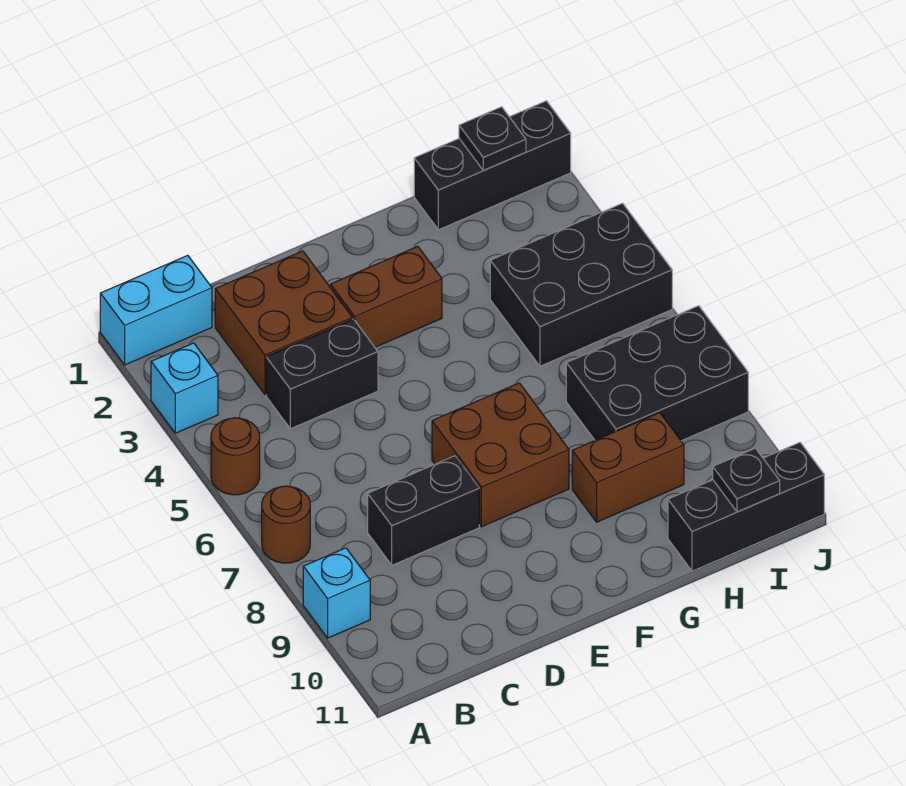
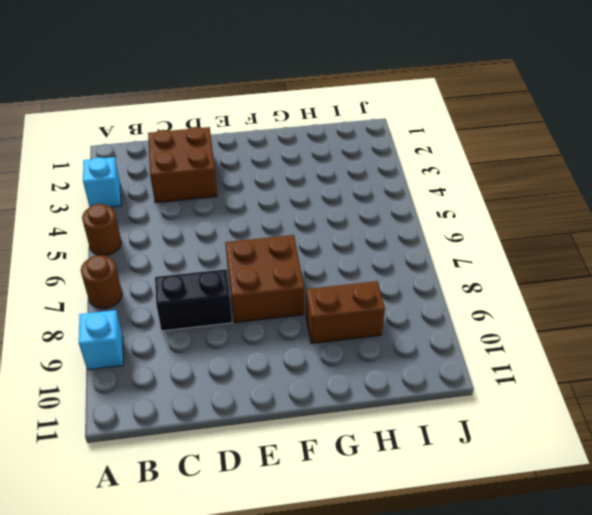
none -> cyan 1x2 brick [100,255,212,365]
none -> black 1x2 brick [266,319,378,429]
none -> brown 1x2 brick [330,247,442,347]

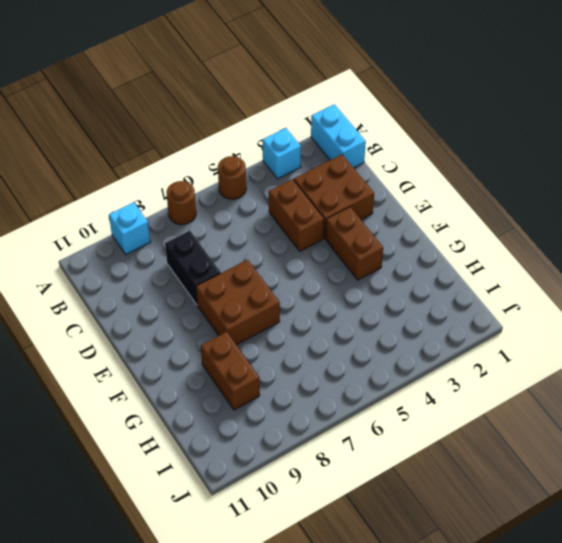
brown 1x2 brick [269,179,324,251] -> black 1x2 brick [266,319,378,429]
none -> black 1x3 brick [414,101,571,230]
none -> black 2x3 brick [490,203,672,366]
none -> black 2x3 brick [566,306,748,441]

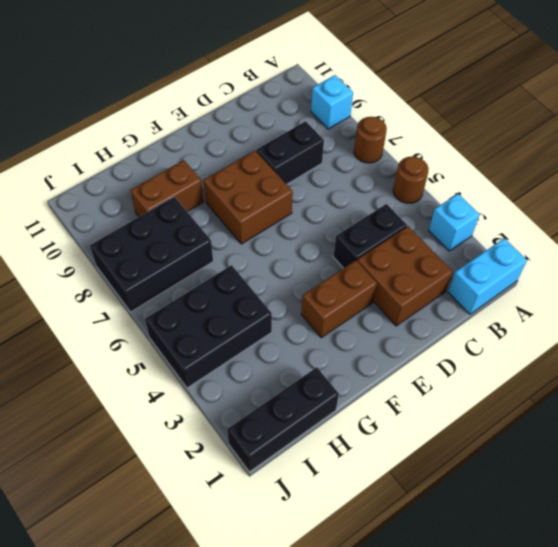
none -> black 1x3 brick [668,443,824,571]
none -> black 1x1 plate [459,107,526,170]
none -> black 1x1 plate [713,448,780,512]

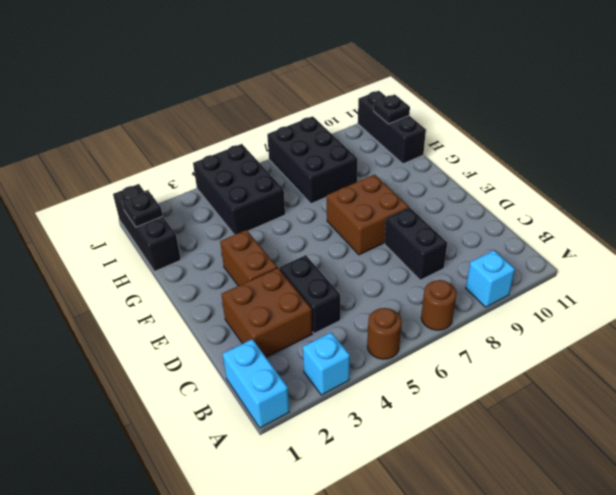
none -> brown 1x2 brick [572,413,684,522]

